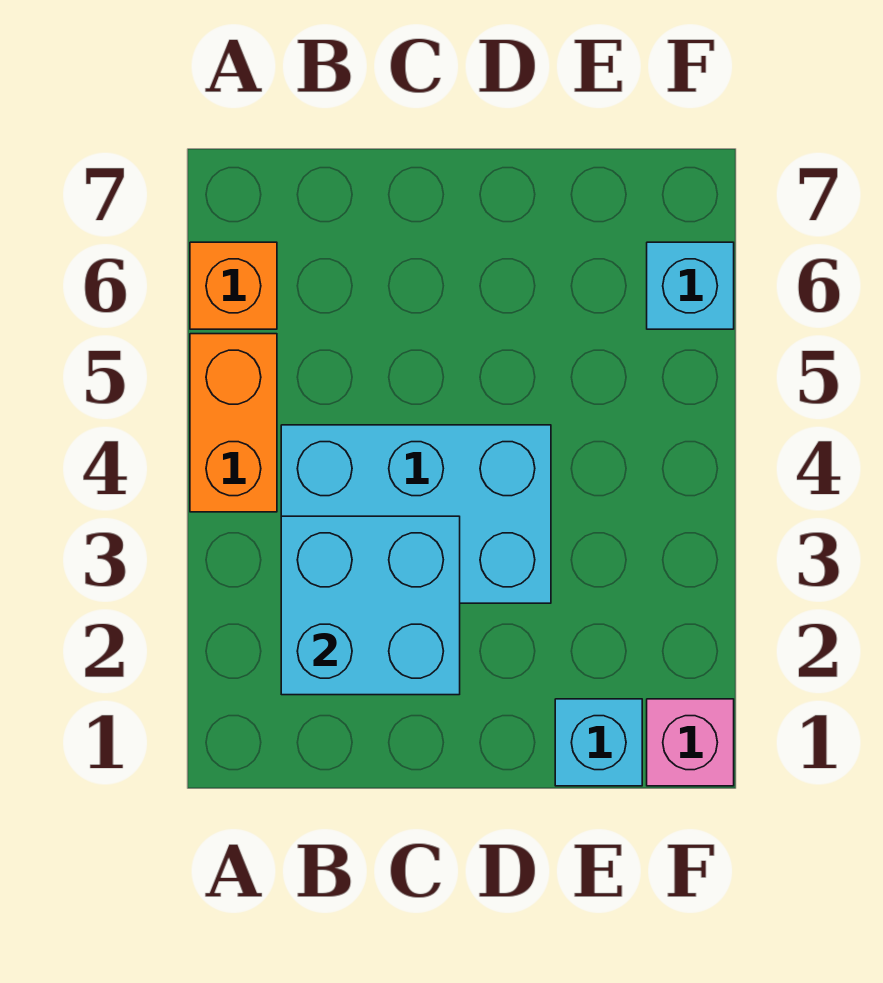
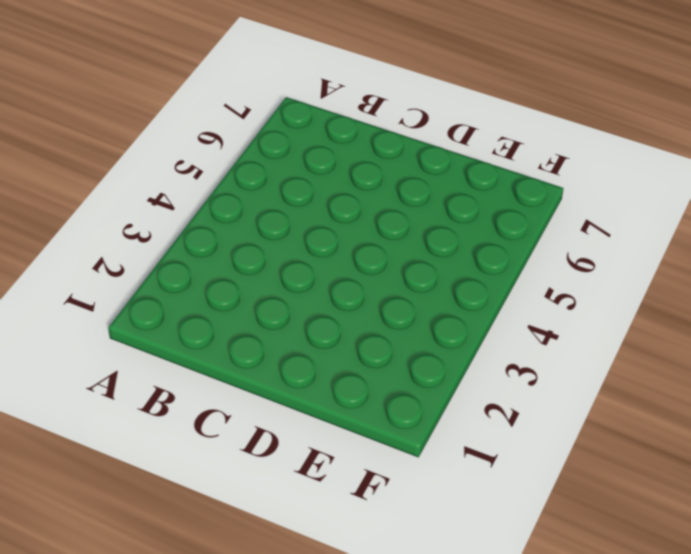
none -> orange 1x2 brick [190,334,277,512]
none -> orange 1x1 brick [190,242,277,329]

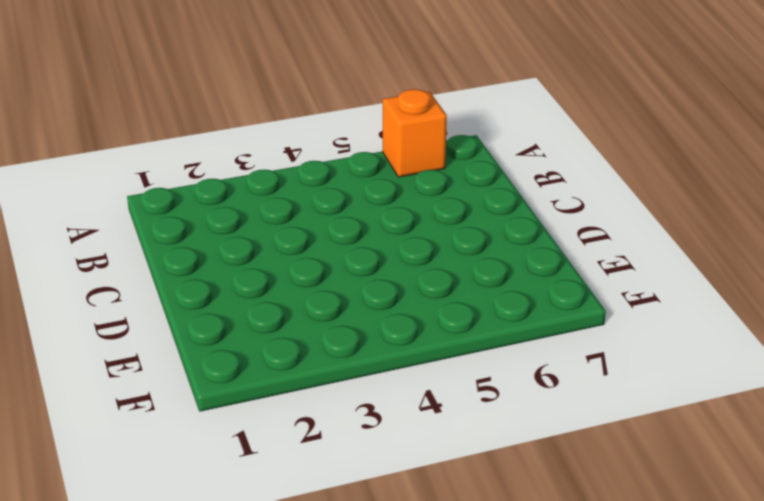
none -> orange 1x2 brick [190,334,277,512]
none -> cyan 2x3 brick [281,425,551,603]

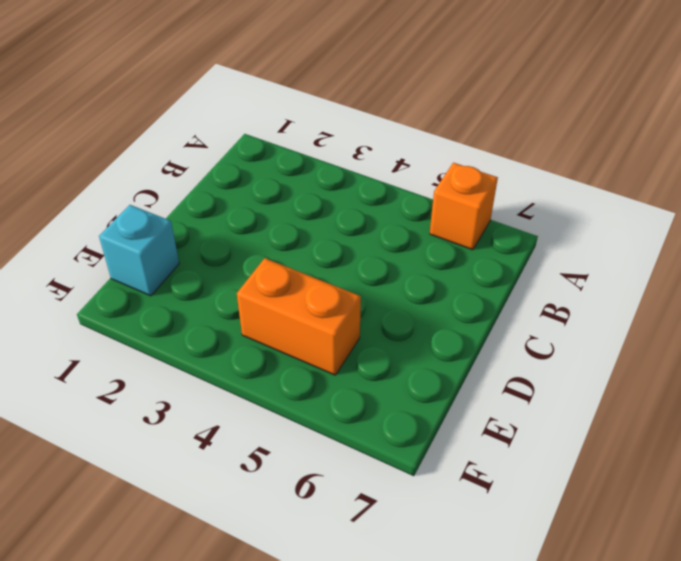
orange 1x2 brick [237,258,361,375] -> orange 1x2 brick moved to [190,334,277,512]
none -> cyan 2x3 brick [281,425,551,603]
none -> pink 1x1 brick [647,699,734,786]

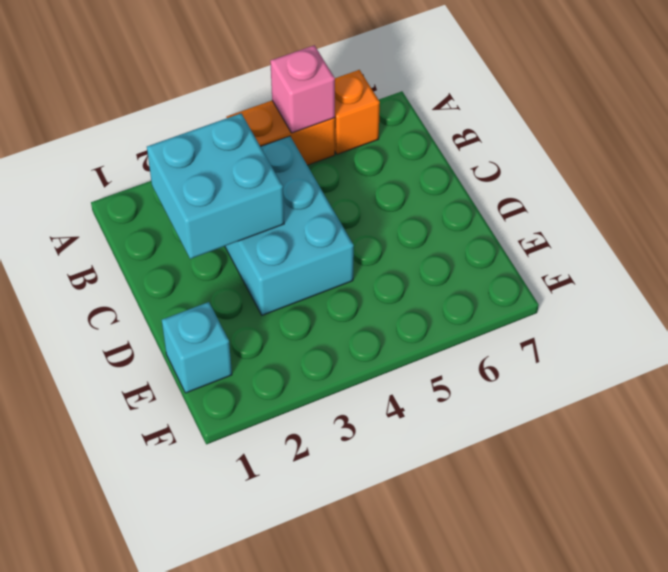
pink 1x1 brick [270,45,335,133] -> pink 1x1 brick moved to [647,699,734,786]
none -> cyan 1x1 brick [647,242,734,329]

